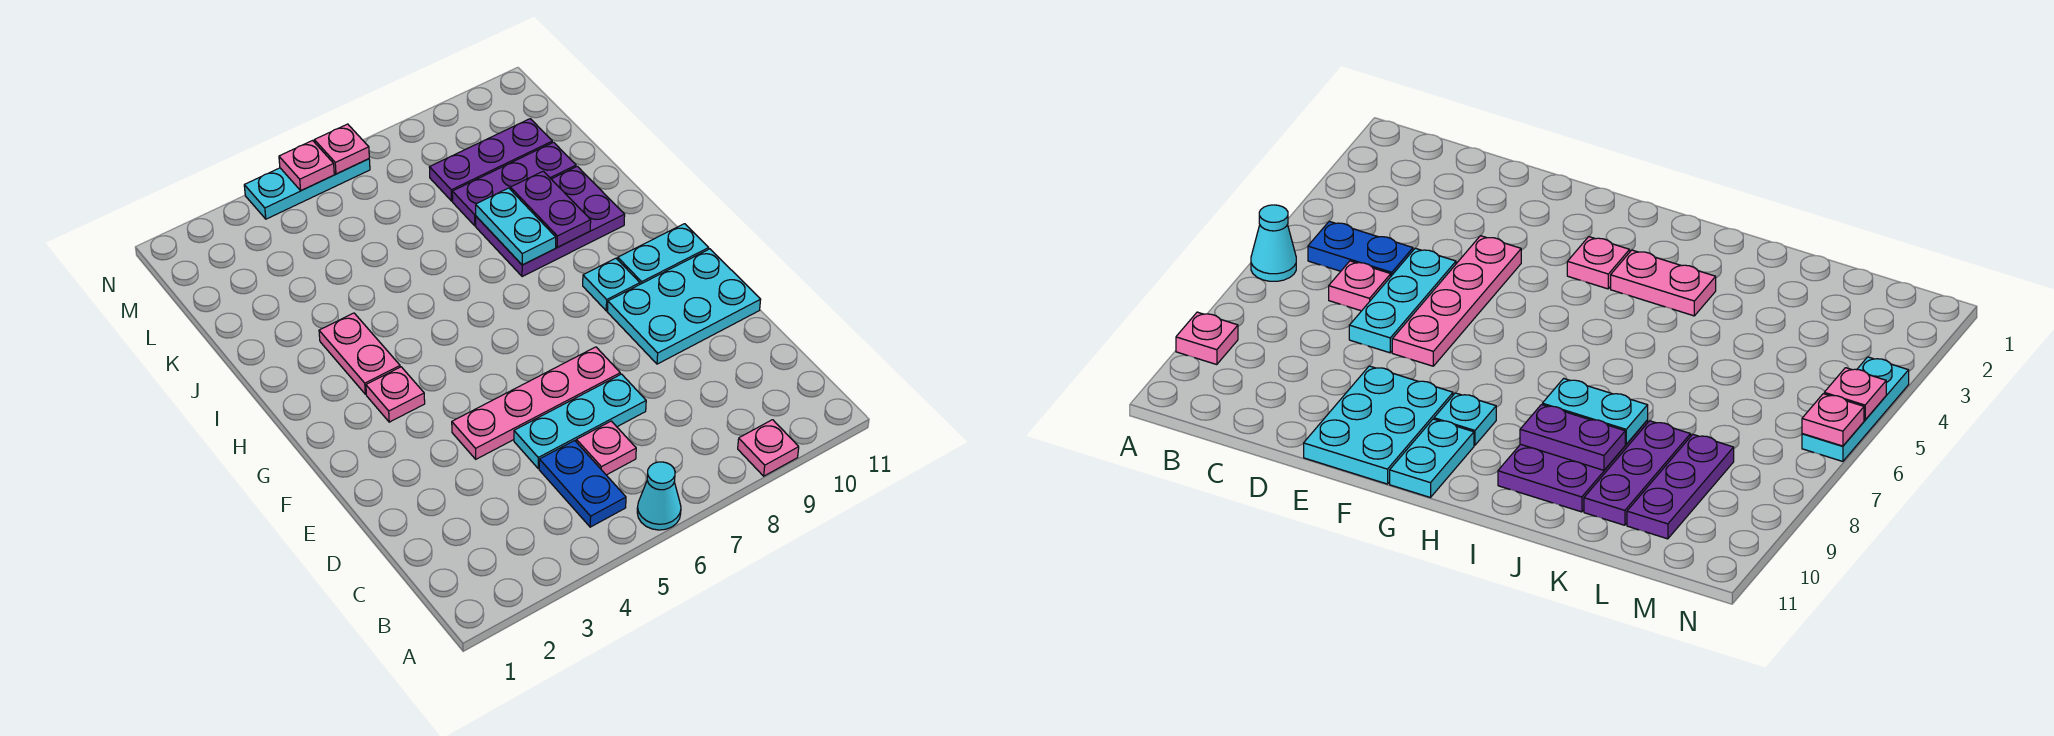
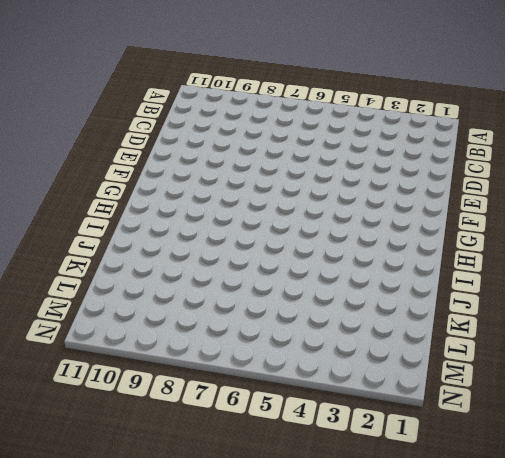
none -> cyan 1x1 cone [637,462,681,530]
none -> pink 1x1 plate [738,420,799,476]
none -> blue 1x2 plate [539,440,626,527]

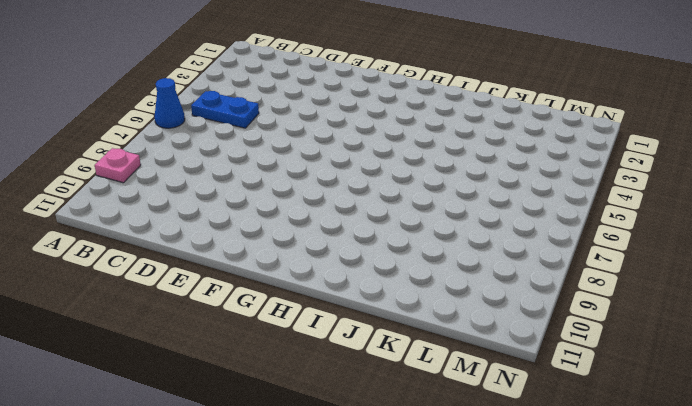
blue 1x1 cone [155,78,185,128] -> cyan 1x1 cone [637,462,681,530]
none -> pink 1x1 plate [576,421,636,475]
none -> cyan 1x3 plate [514,374,646,469]
none -> pink 1x4 plate [452,347,620,459]

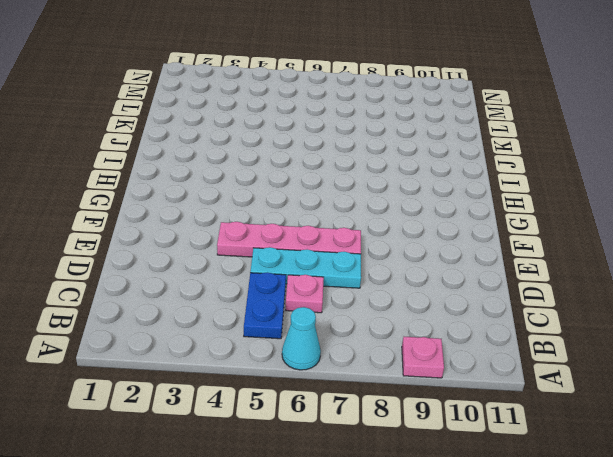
none -> cyan 2x3 plate [607,249,761,364]
none -> pink 1x1 plate [366,367,425,422]
none -> cyan 1x1 plate [583,258,640,311]

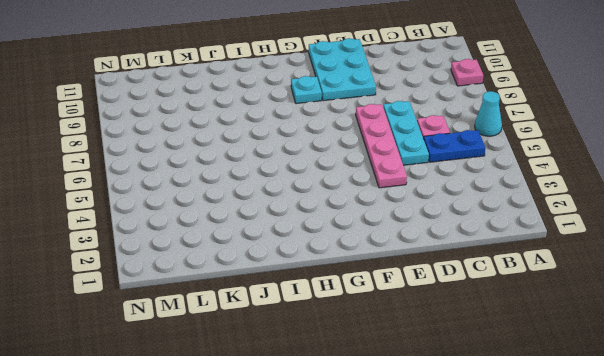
none -> pink 1x1 plate [366,367,425,422]
none -> cyan 1x2 plate [618,224,709,284]
none -> pink 1x2 plate [319,313,400,394]

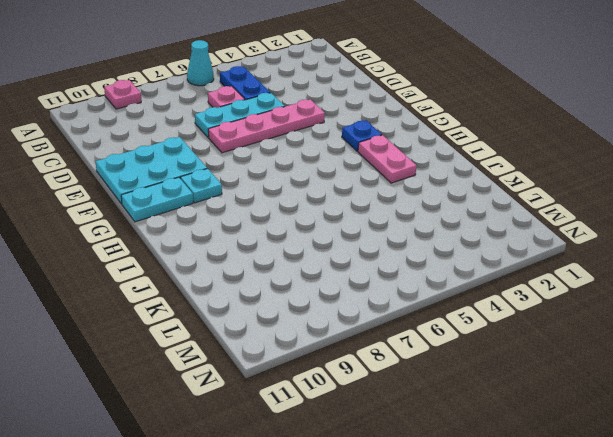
blue 1x1 plate [342,121,382,151] -> pink 1x1 plate [366,367,425,422]
none -> purple 2x3 plate [476,166,625,277]
none -> purple 1x3 plate [452,142,576,226]
none -> purple 1x3 plate [429,119,552,201]

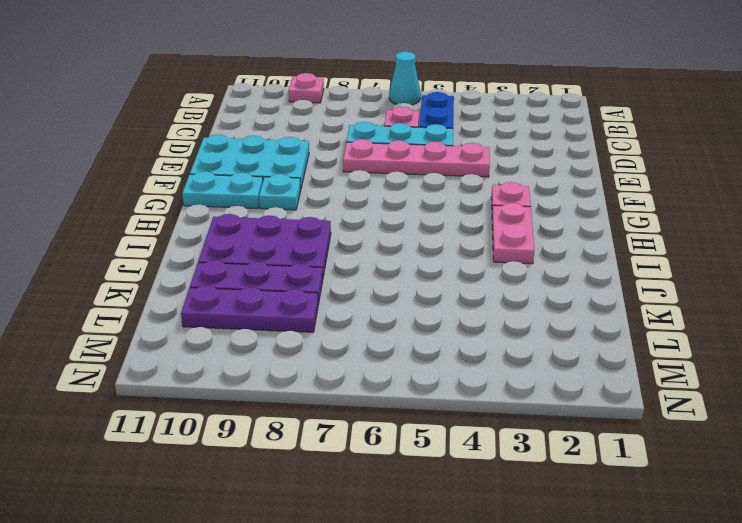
none -> cyan 1x3 plate [244,159,370,219]
none -> cyan 1x2 plate [476,188,556,265]
none -> purple 1x2 plate [510,171,591,247]

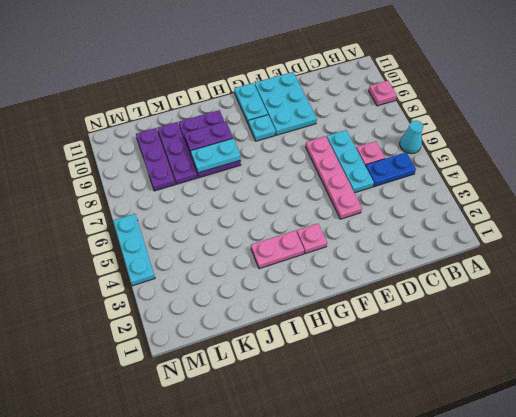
none -> pink 1x1 plate [279,141,334,191]
none -> pink 1x1 plate [314,124,369,174]

